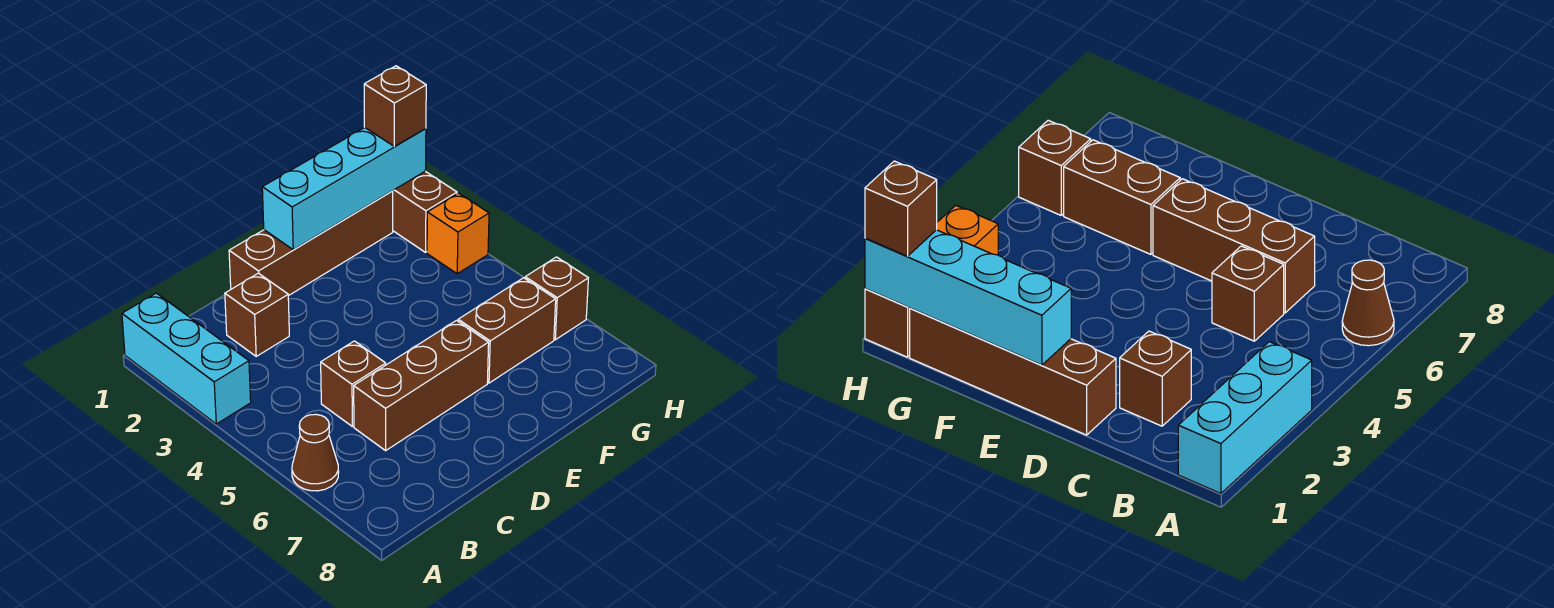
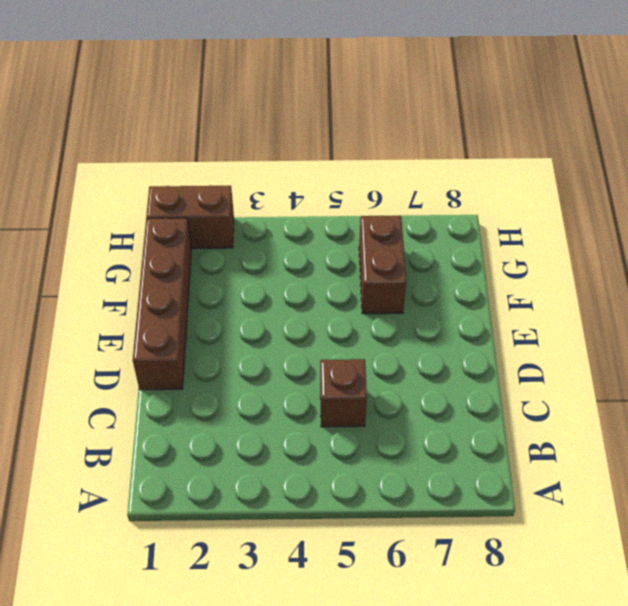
none -> cyan 1x3 brick [122,293,251,424]
none -> brown 1x1 cone [292,414,339,491]
none -> brown 1x1 brick [225,273,289,356]

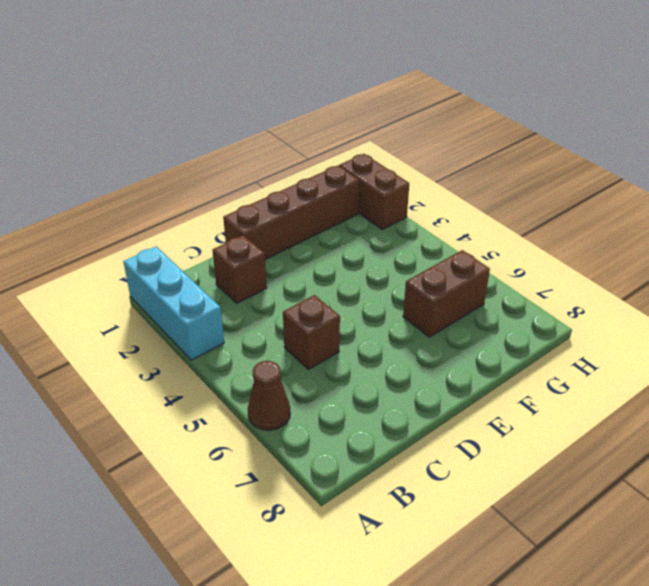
none -> brown 1x3 brick [354,320,489,451]
none -> orange 1x1 brick [427,193,489,274]
none -> brown 1x1 brick [525,257,588,340]

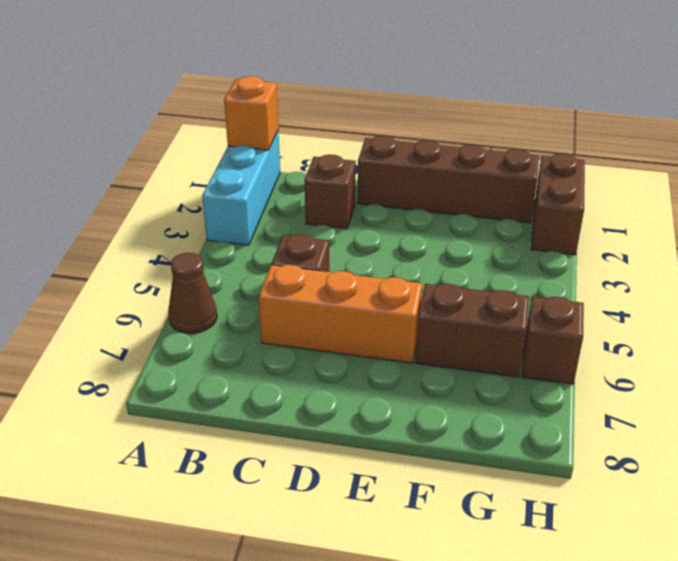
orange 1x1 brick [224,76,278,150] -> orange 1x1 brick moved to [427,193,489,274]
orange 1x3 brick [259,265,422,363] -> brown 1x3 brick [354,320,489,451]
none -> cyan 1x4 brick [262,127,426,250]
none -> brown 1x1 brick [364,66,426,146]

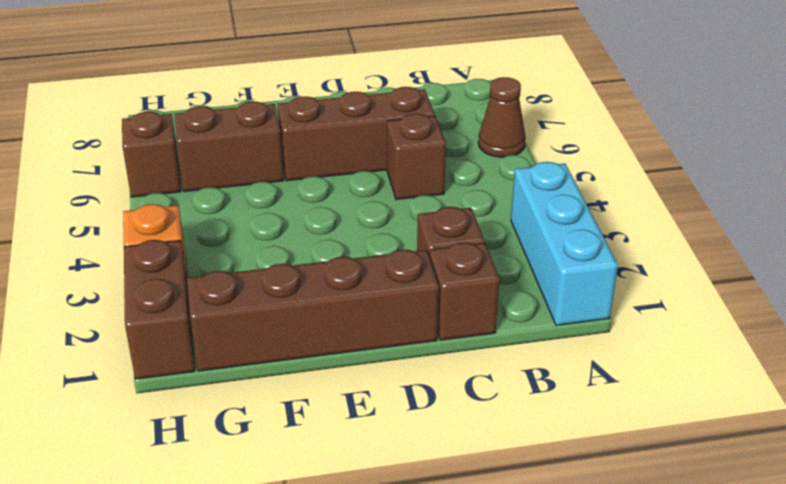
brown 1x1 brick [429,243,499,340] -> brown 1x1 brick moved to [364,66,426,146]
none -> cyan 1x4 brick [262,127,426,250]

